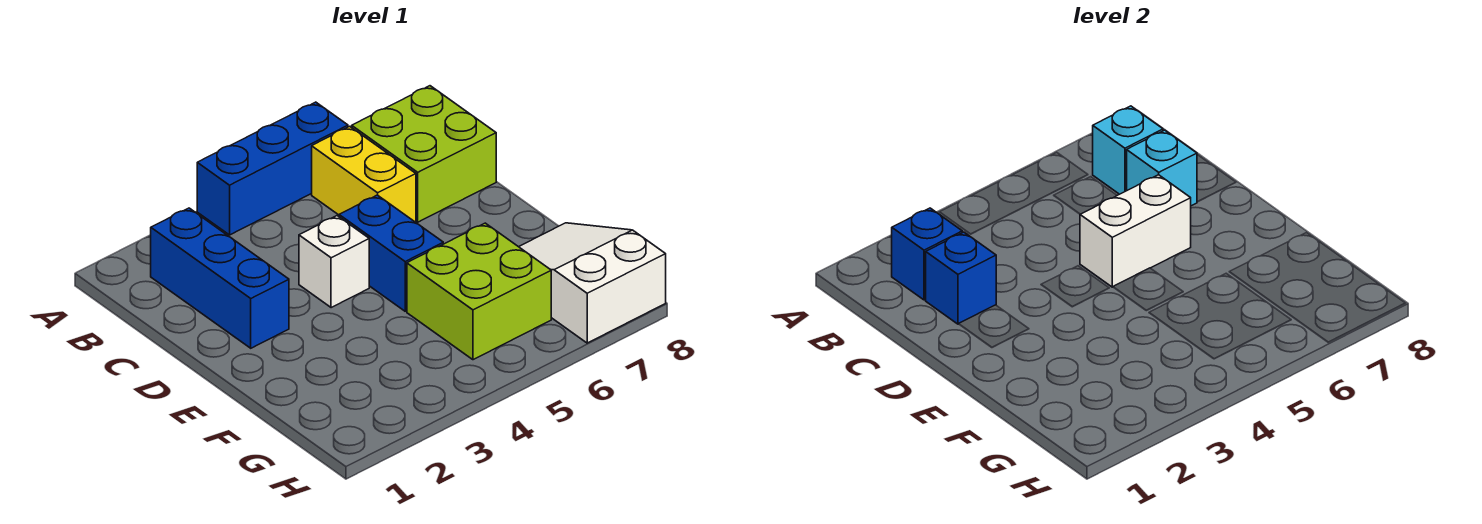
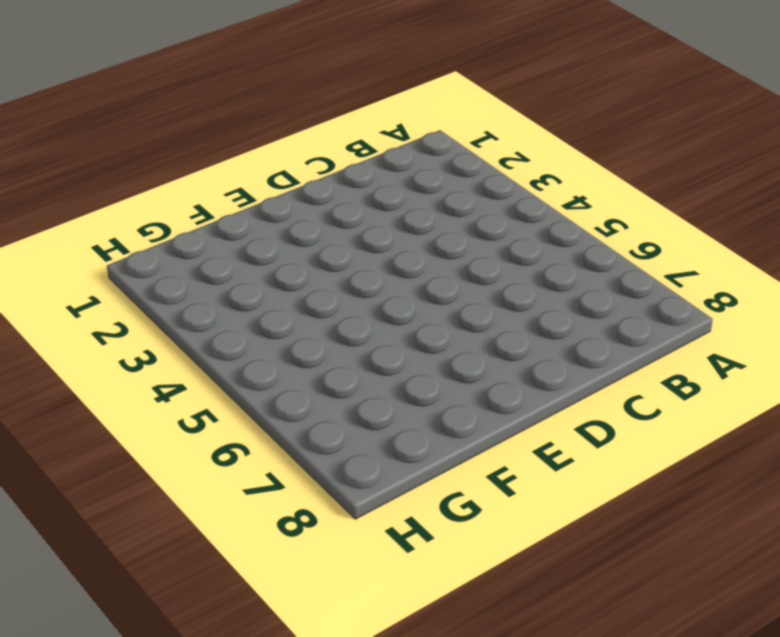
none -> blue 1x3 brick [197,102,348,235]
none -> blue 1x3 brick [151,208,289,348]
none -> yellow 1x2 brick [312,126,416,222]

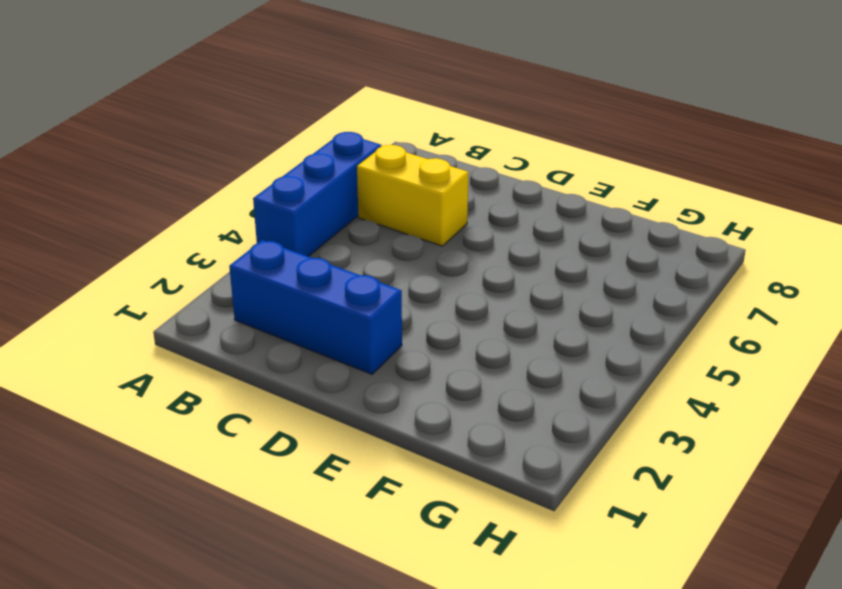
none -> lime 2x2 brick [352,86,496,222]
none -> white 1x1 brick [299,216,369,308]
none -> blue 1x2 brick [339,195,443,311]

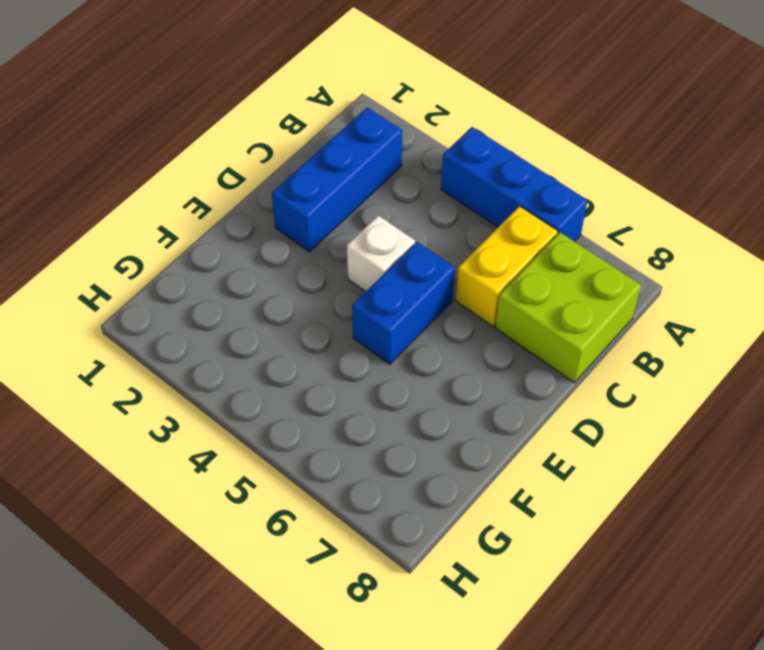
none -> lime 2x2 brick [407,223,551,360]
none -> white 2x3 slope [519,223,666,343]
none -> blue 1x1 brick [892,208,962,300]

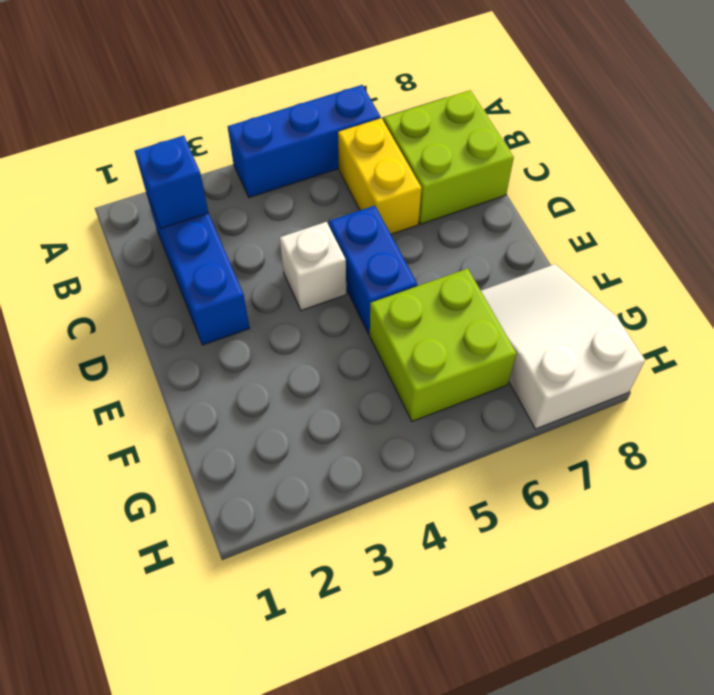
none -> cyan 1x1 brick [1093,106,1163,194]
none -> blue 1x1 brick [926,232,996,324]
none -> cyan 1x1 brick [1127,130,1197,206]

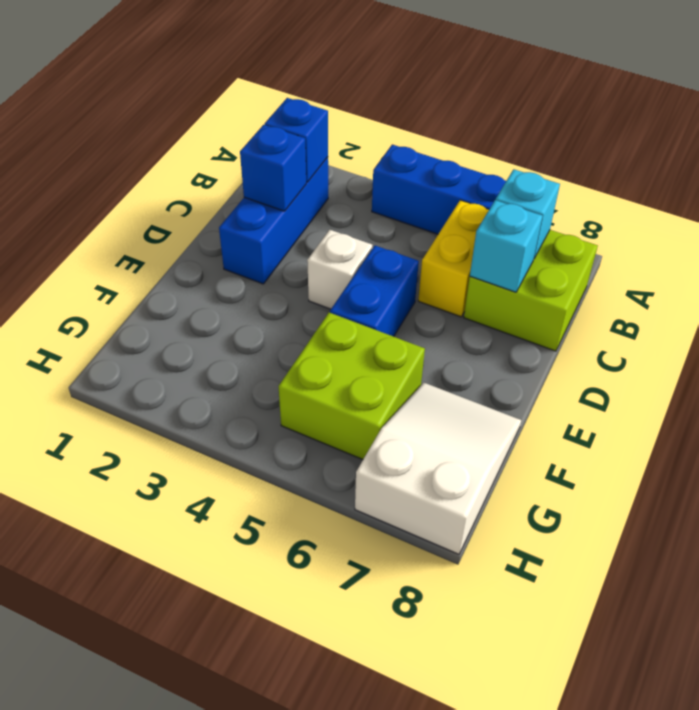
none -> white 1x2 brick [1080,175,1191,287]

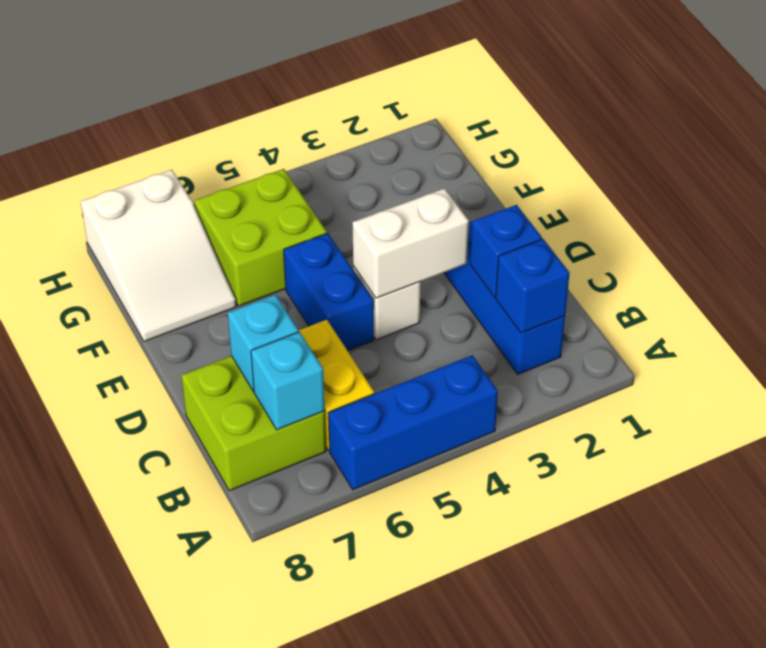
white 1x2 brick [352,188,469,298] -> white 1x2 brick moved to [1080,175,1191,287]

